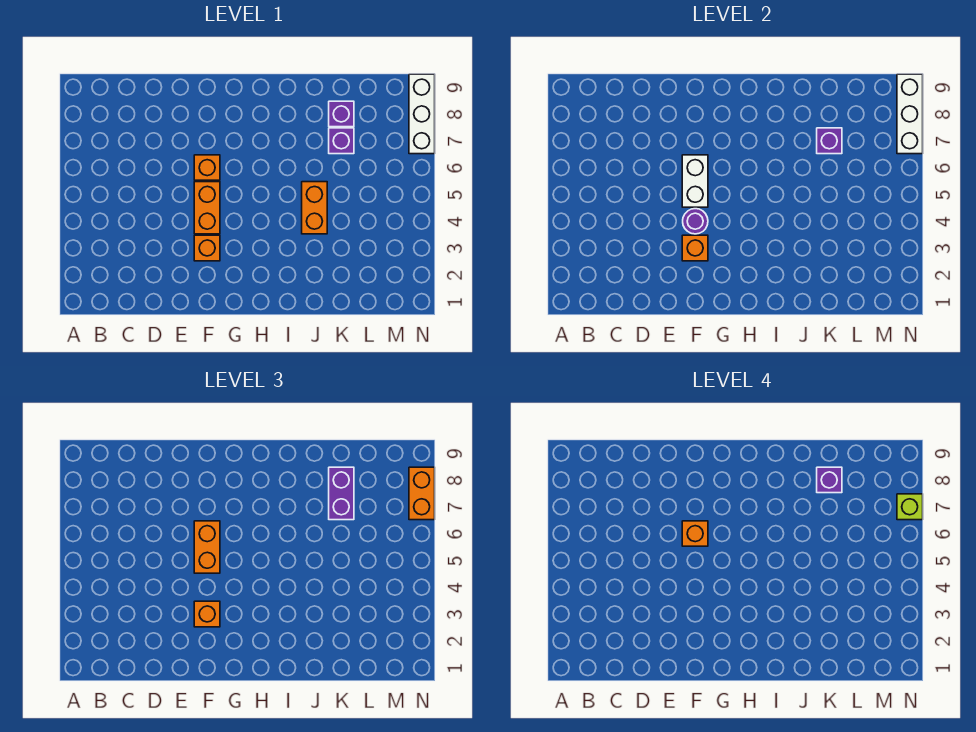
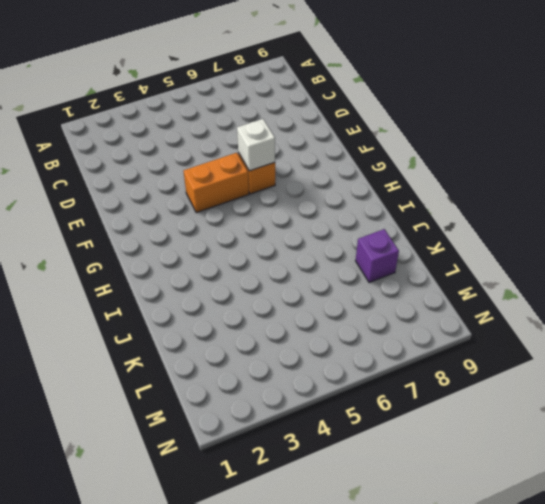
white 1x1 brick [237,119,275,171] -> white 1x2 brick [682,155,708,207]
none -> orange 1x1 brick [194,235,220,261]
none -> orange 1x2 brick [302,182,327,234]
none -> purple 1x1 brick [329,128,354,154]

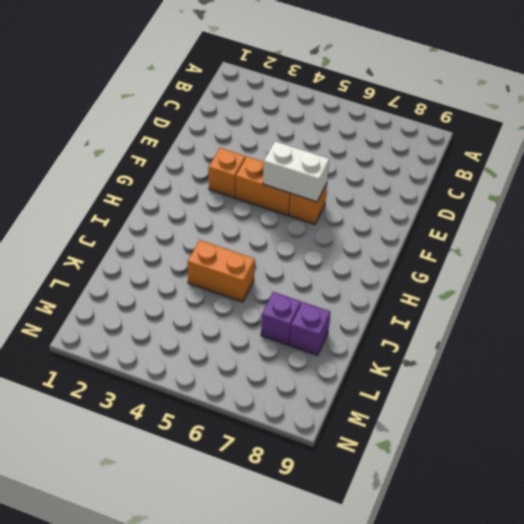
none -> white 1x3 brick [409,74,435,154]
none -> orange 1x1 brick [682,235,708,261]
none -> purple 1x1 round brick [683,209,708,234]

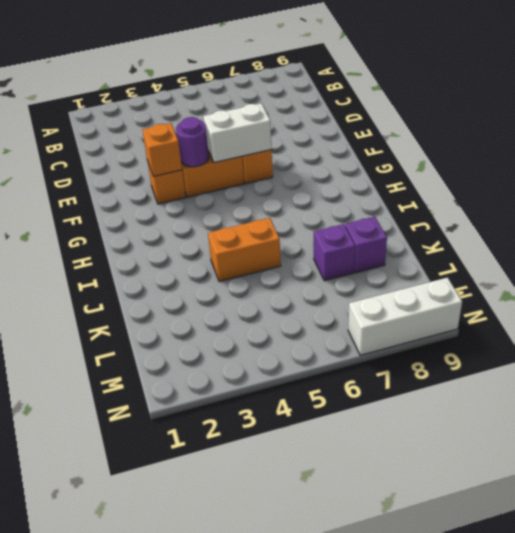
none -> purple 1x1 brick [817,128,842,154]
none -> white 1x3 brick [897,74,923,154]
none -> orange 1x1 brick [194,601,220,627]

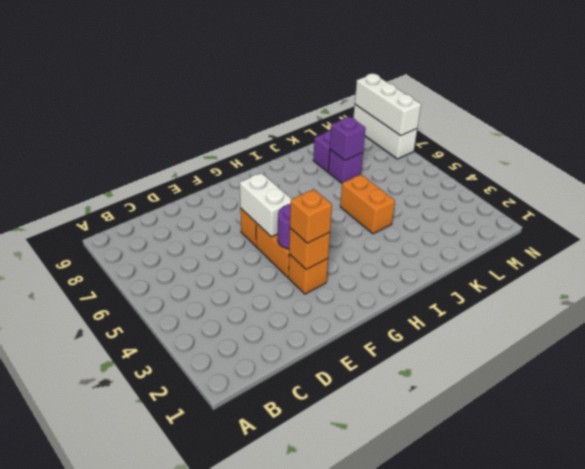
none -> orange 1x2 brick [194,521,220,573]
none -> purple 1x2 brick [329,467,354,520]
none -> orange 1x2 brick [409,467,435,520]

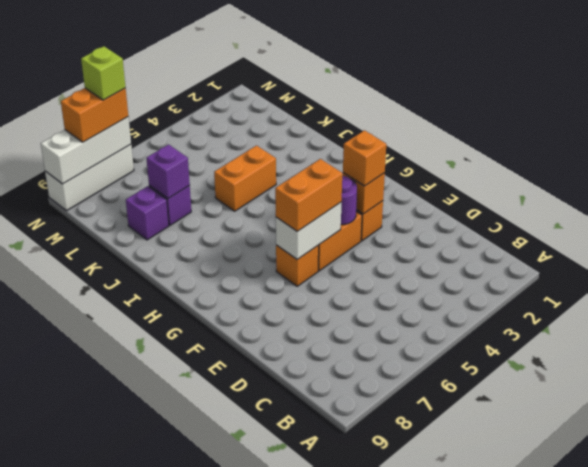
none -> purple 1x2 brick [329,467,354,520]
none -> orange 1x1 brick [682,521,708,546]
none -> purple 1x1 brick [817,467,842,493]

